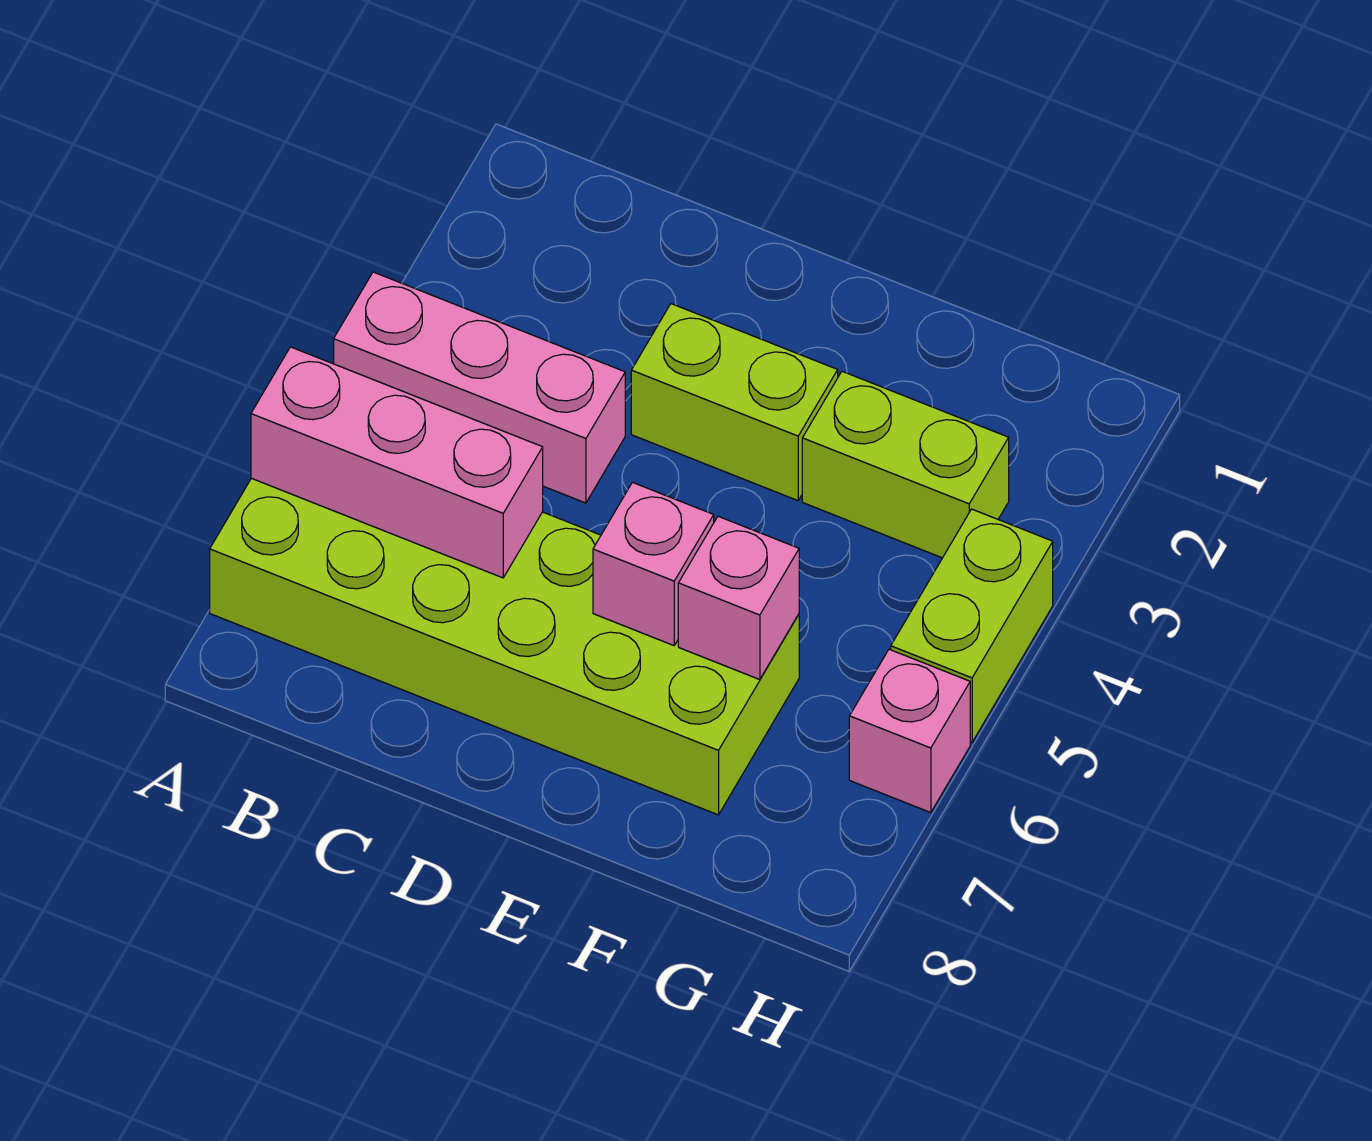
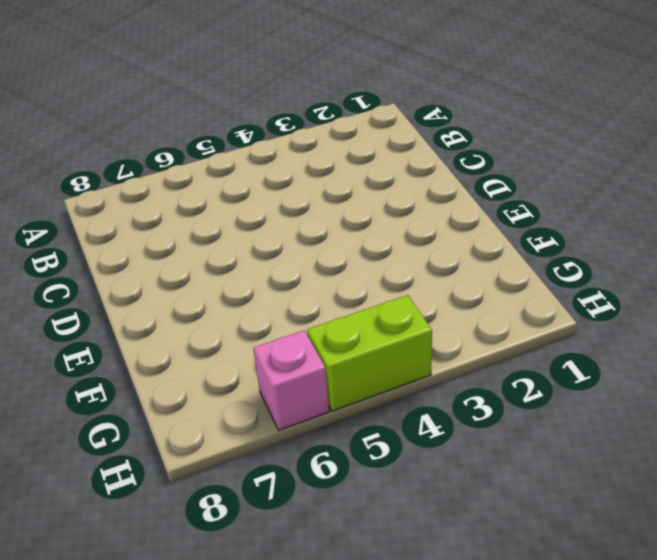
none -> pink 1x3 brick [334,272,625,503]
none -> lime 2x6 brick [210,478,799,815]

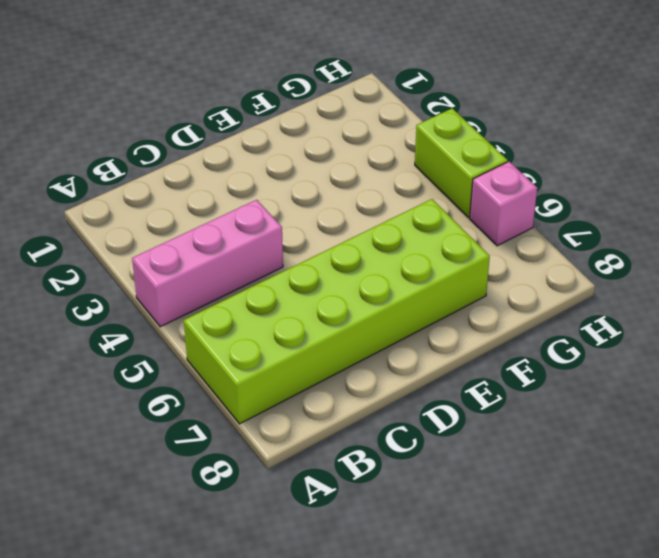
none -> lime 1x2 brick [631,304,838,501]
none -> lime 1x2 brick [802,371,1009,558]

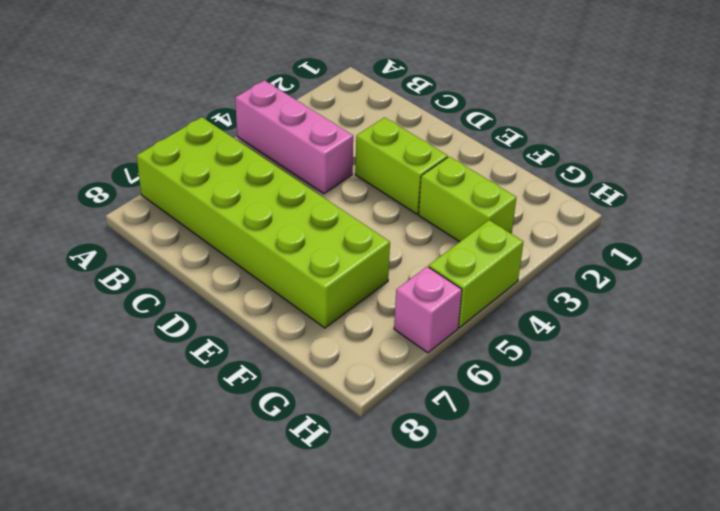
none -> pink 1x3 brick [251,347,543,578]
none -> pink 1x1 brick [593,482,714,646]

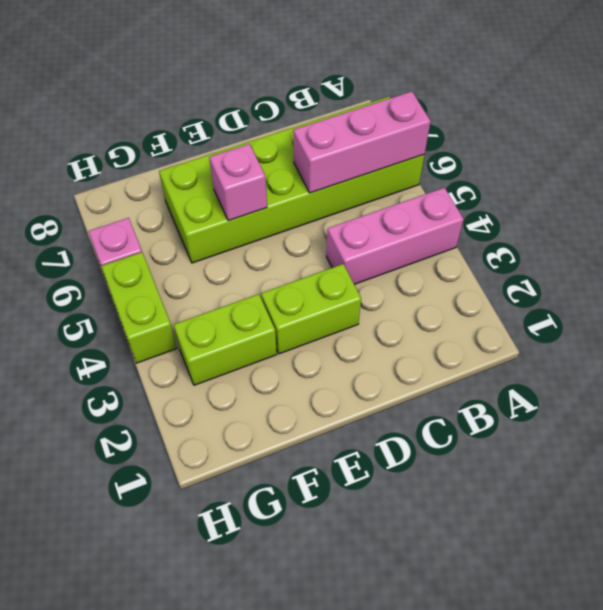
none -> pink 1x1 brick [678,516,799,680]

